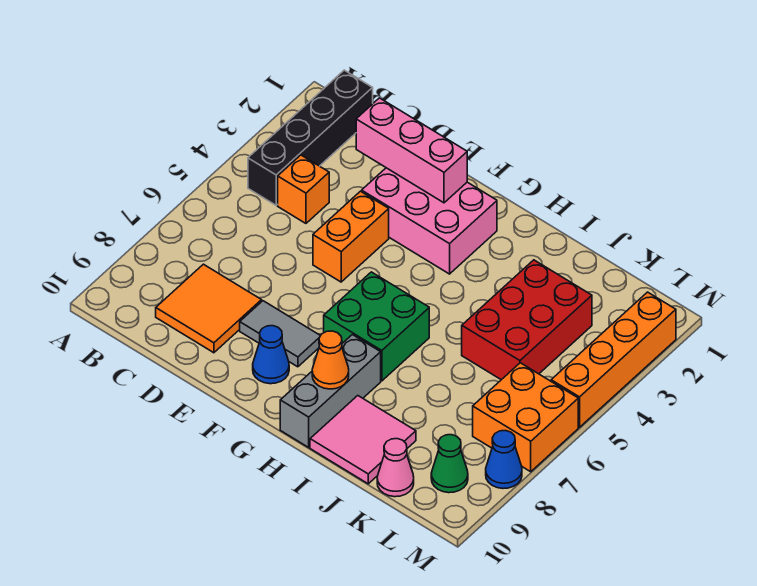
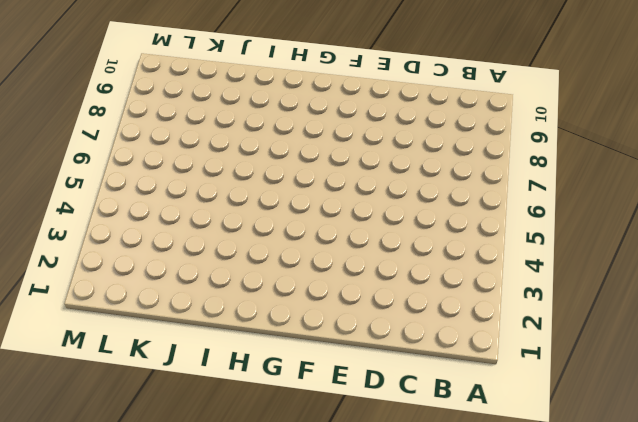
none -> black 1x4 brick [248,70,373,205]
none -> orange 1x1 brick [278,155,329,223]
none -> orange 2x2 tile [156,264,262,353]

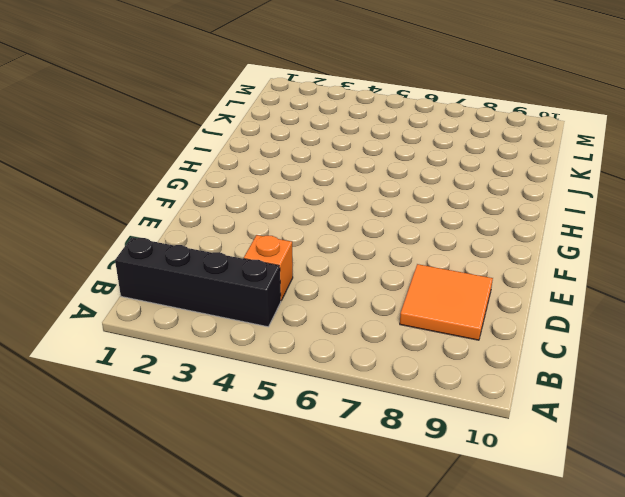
none -> pink 2x3 brick [362,168,497,274]
none -> orange 1x2 brick [313,191,389,282]
none -> grey 1x2 tile [240,301,320,367]

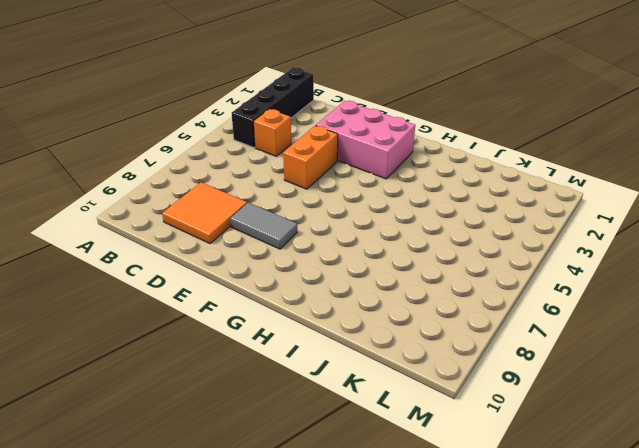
none -> blue 1x1 cone [253,326,289,384]
none -> green 2x2 brick [324,272,429,381]
none -> grey 1x3 brick [280,335,381,447]

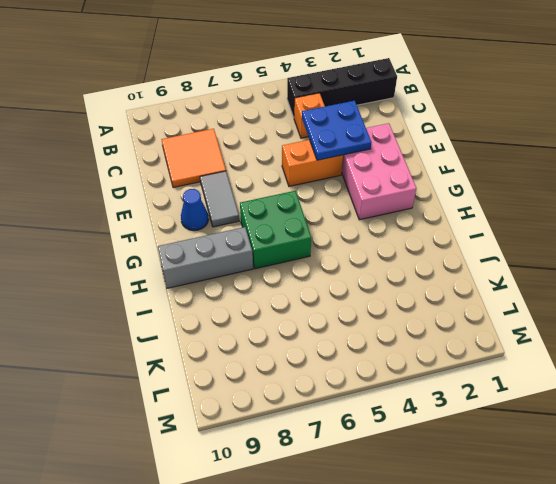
blue 2x2 plate [302,101,371,160] -> none
none -> pink 2x2 tile [310,396,416,484]
none -> red 2x3 brick [462,260,592,380]
none -> pink 1x1 cone [377,439,414,497]

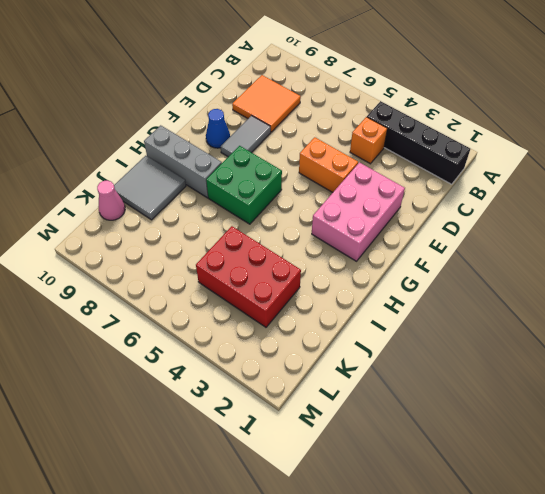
grey 2x2 tile [114,156,186,220] -> pink 2x2 tile [310,396,416,484]
none -> orange 2x2 brick [473,363,578,472]
none -> green 1x1 cone [431,435,468,493]
none -> orange 1x4 brick [551,292,676,427]

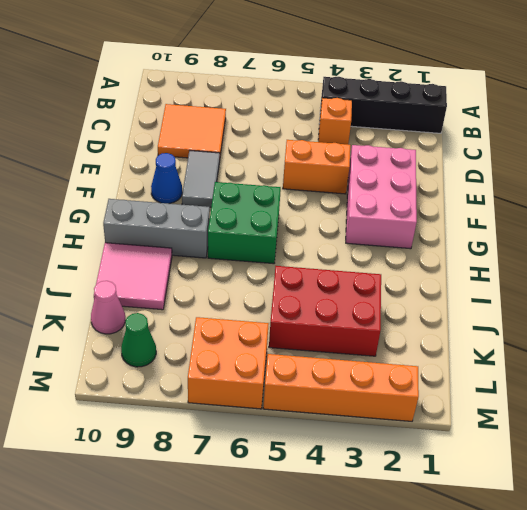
none -> blue 1x1 cone [486,431,522,488]
none -> pink 1x3 brick [356,98,467,203]
none -> orange 1x1 cone [312,331,349,389]

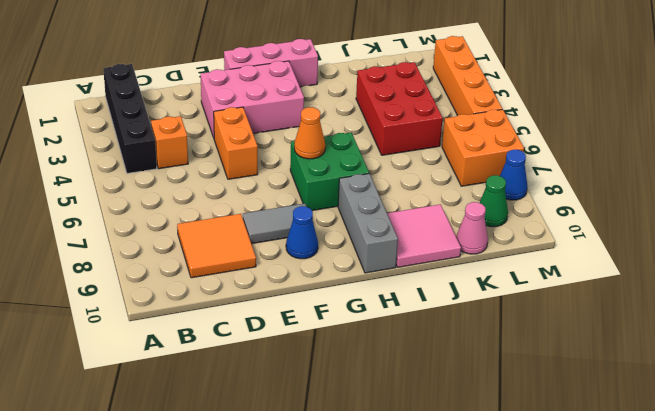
pink 1x3 brick [224,39,318,87] -> pink 1x3 brick moved to [356,98,467,203]
orange 1x1 cone [294,107,325,159] -> orange 1x1 cone moved to [312,331,349,389]

